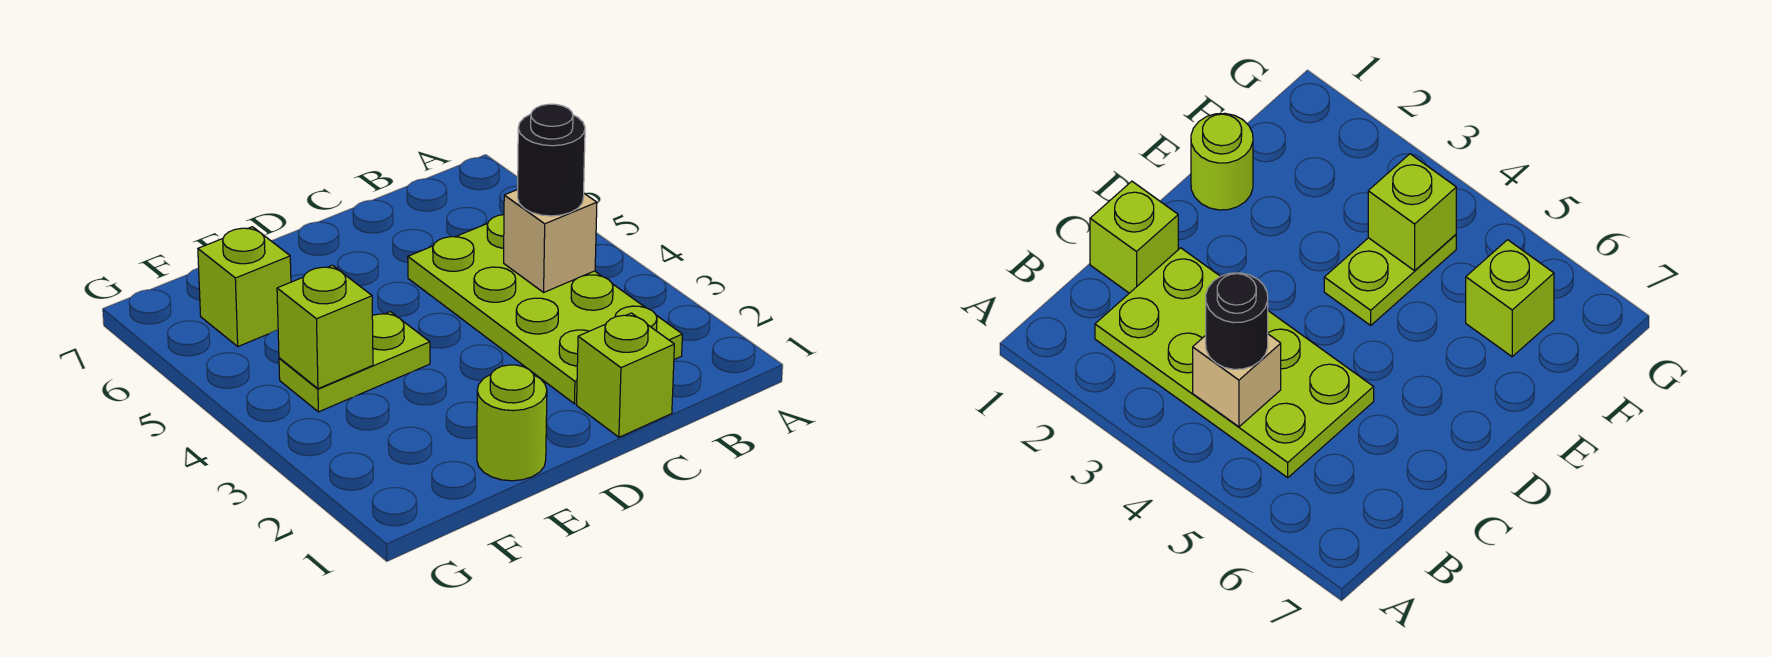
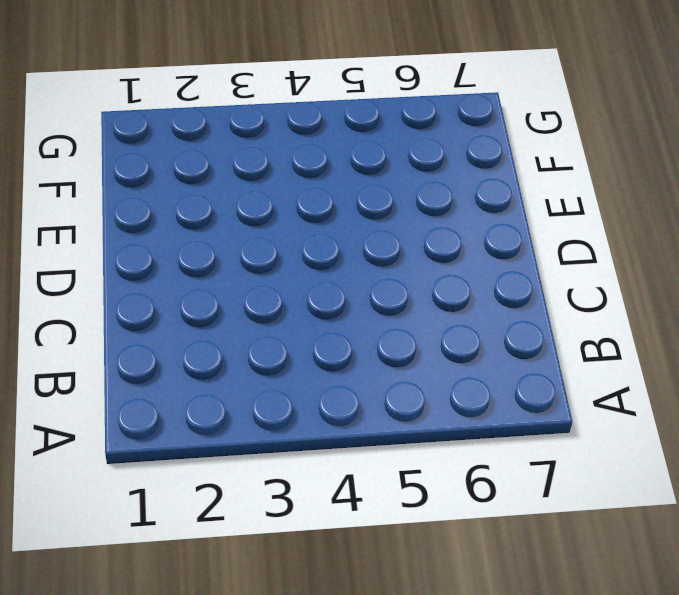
none -> lime 2x4 plate [408,215,682,404]
none -> lime 1x1 brick [577,313,674,437]

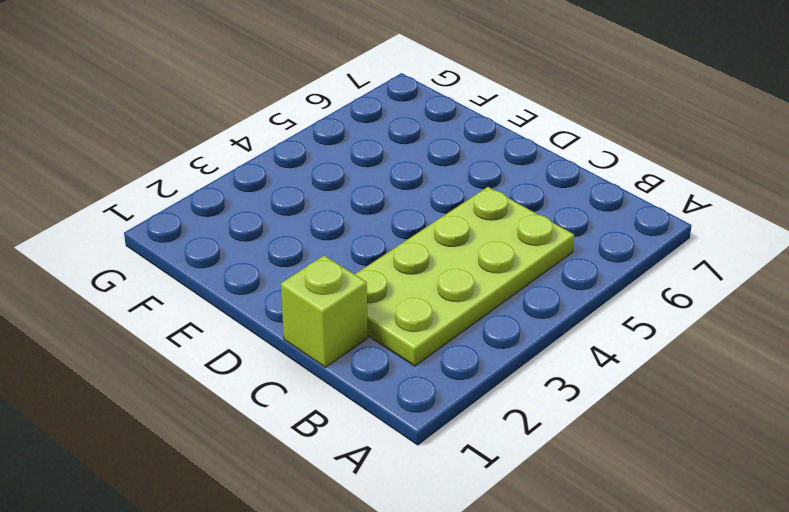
none -> lime 1x1 round brick [477,365,547,481]
none -> lime 1x2 plate [279,312,430,412]

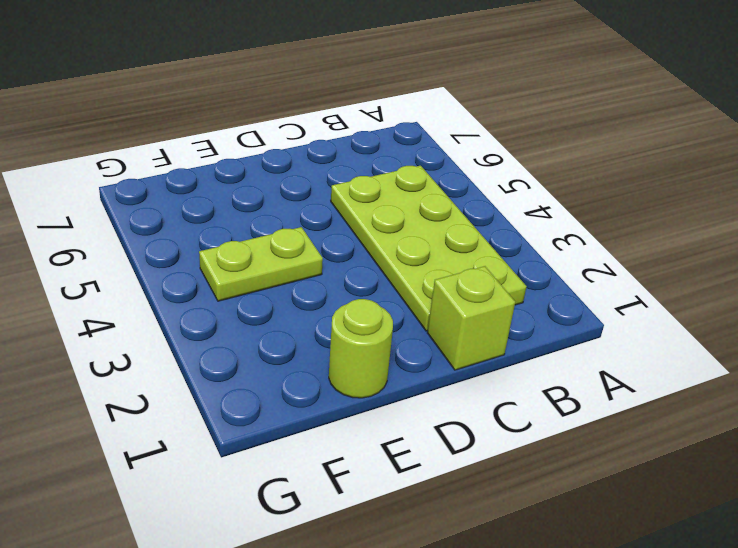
none -> lime 1x1 brick [198,227,291,346]
none -> tan 1x1 brick [504,190,597,292]

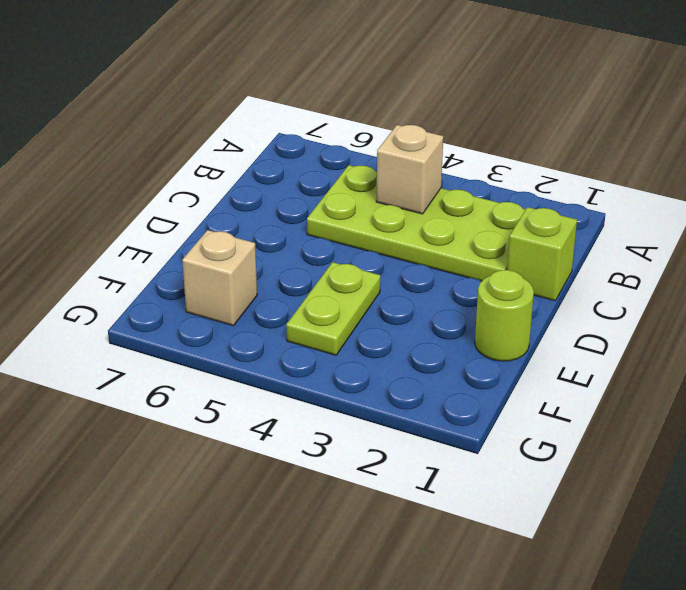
tan 1x1 brick [182,230,257,326] -> lime 1x1 brick [198,227,291,346]
none -> lime 1x1 brick [277,265,373,389]
none -> black 1x1 round brick [518,104,585,216]

